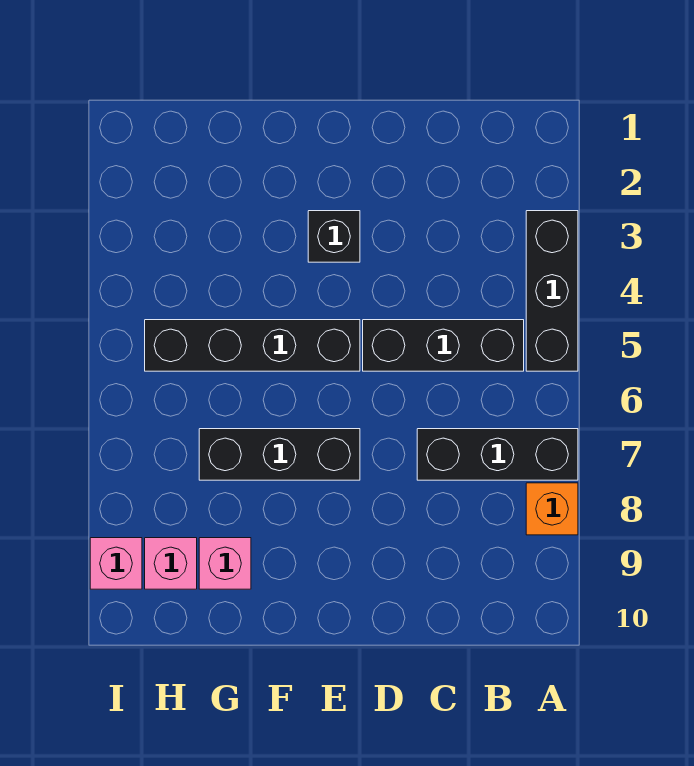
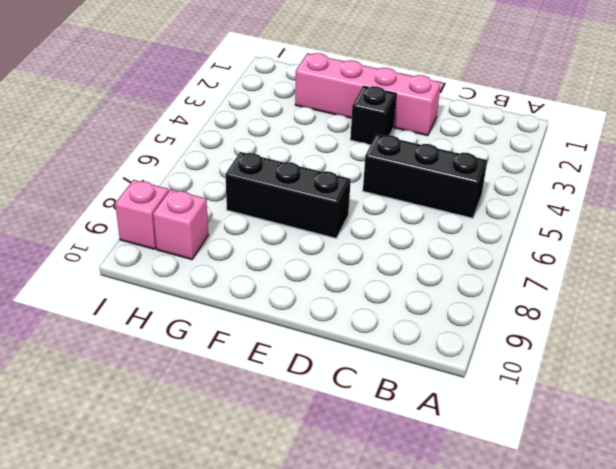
pink 1x4 brick [295,53,441,136] -> none
none -> black 1x3 brick [526,211,578,371]
none -> black 1x3 brick [417,429,578,480]

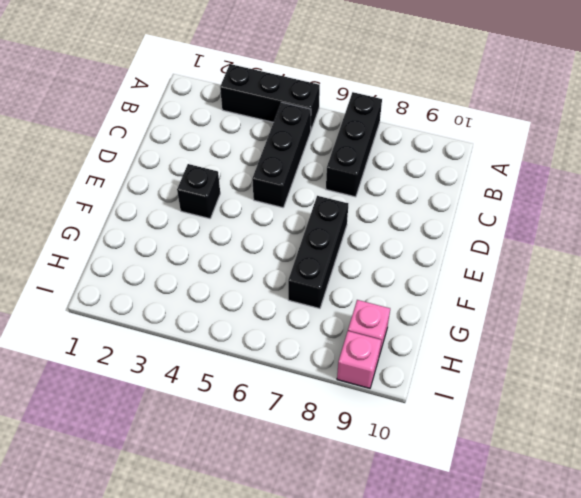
none -> orange 1x1 brick [526,483,578,535]
none -> black 1x4 brick [145,320,360,371]

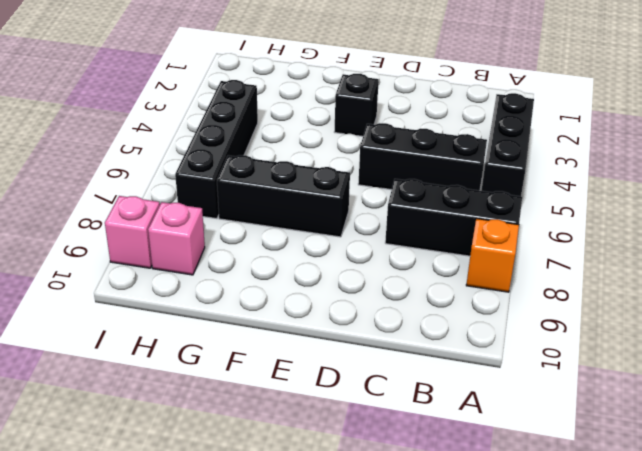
black 1x4 brick [175,80,258,219] -> black 1x4 brick turned to [145,320,360,371]
none -> pink 1x1 brick [199,538,251,589]

